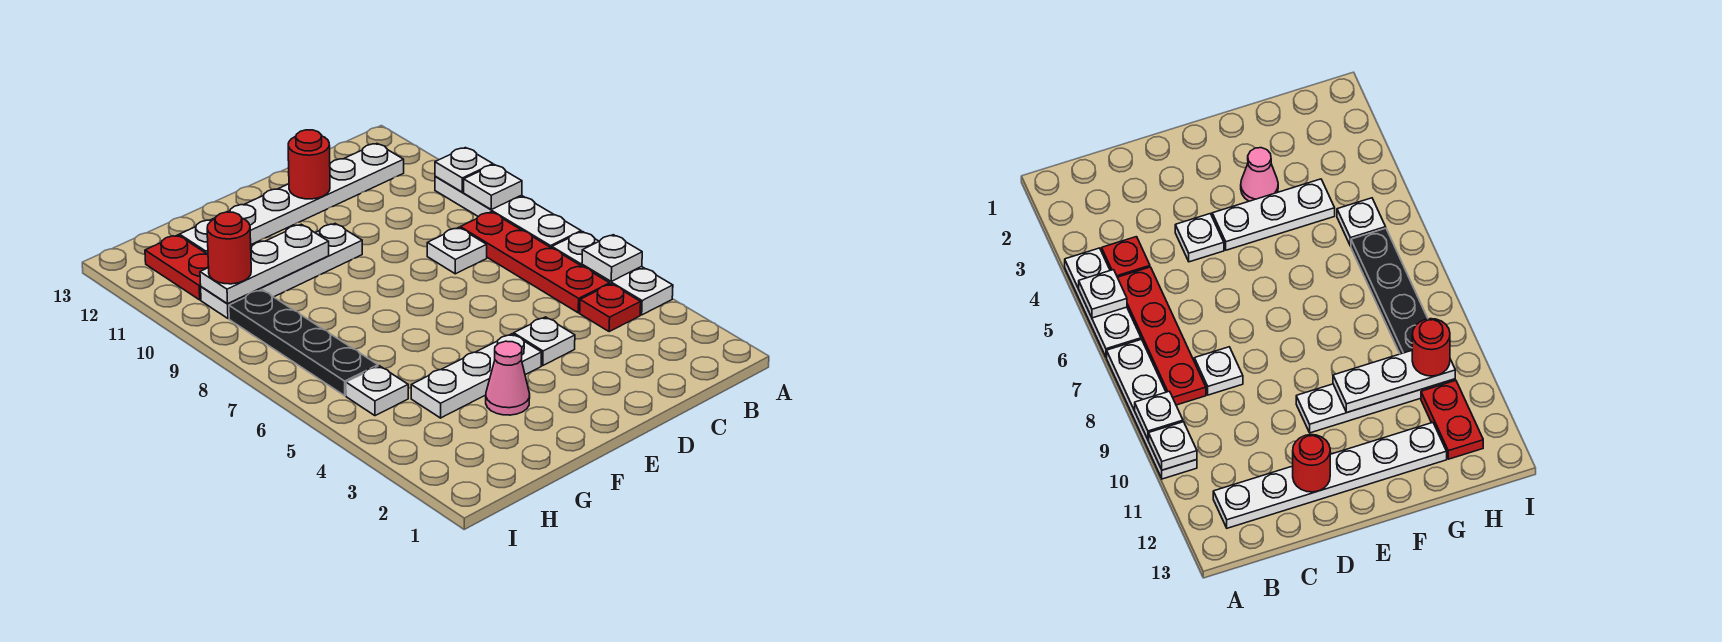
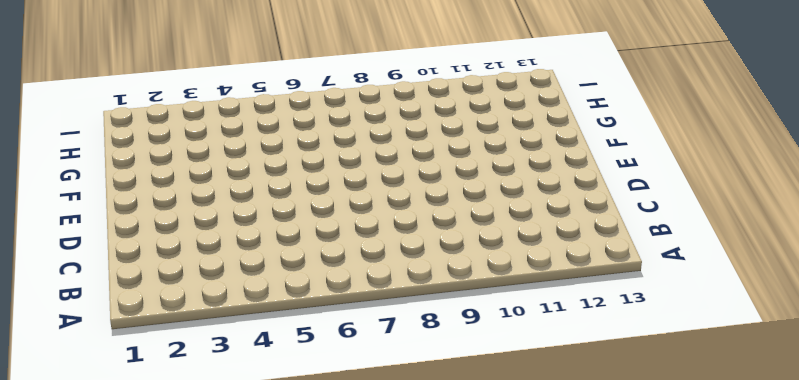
none -> white 1x3 plate [552,232,673,315]
none -> white 1x4 plate [435,176,581,248]
none -> red 1x1 plate [580,284,641,332]

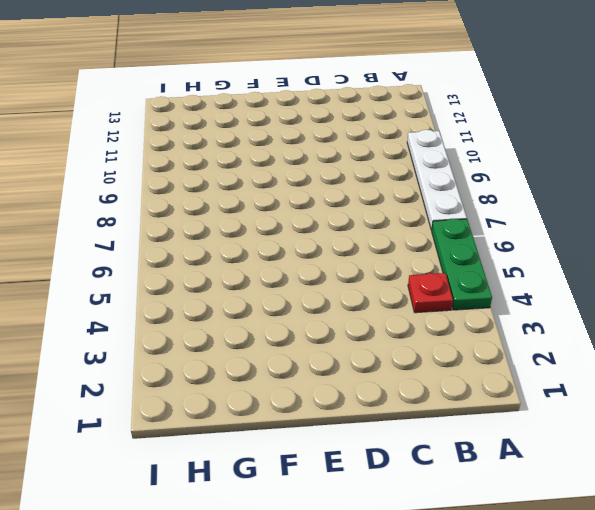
green 1x3 plate [432,219,492,310] -> white 1x3 plate [552,232,673,315]
none -> red 1x4 plate [460,212,610,313]
none -> white 1x6 plate [180,144,404,254]
none -> white 1x1 plate [427,227,487,274]

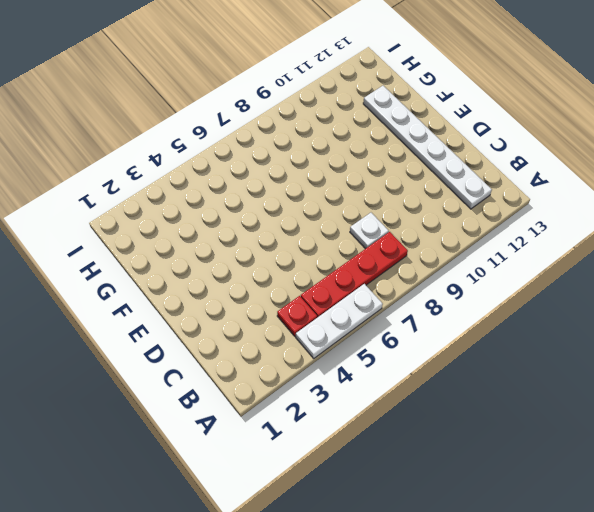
none -> white 1x4 plate [435,176,581,248]
none -> white 1x1 plate [514,317,575,366]
none -> white 1x3 plate [411,334,542,418]

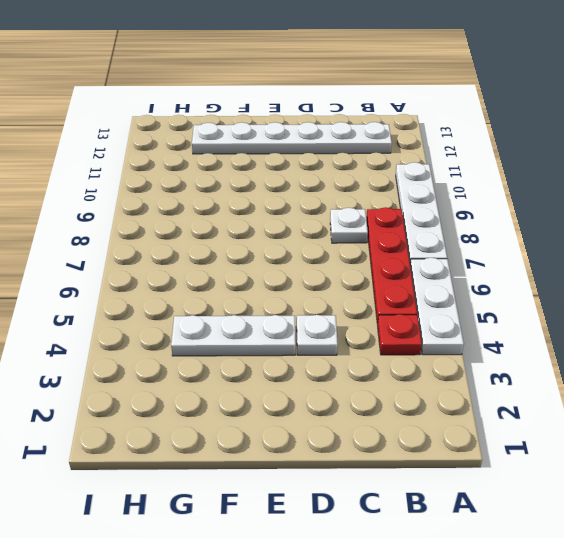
none -> white 1x4 plate [201,224,362,319]
none -> pink 1x1 cone [486,341,530,415]
none -> white 1x1 plate [346,366,408,416]

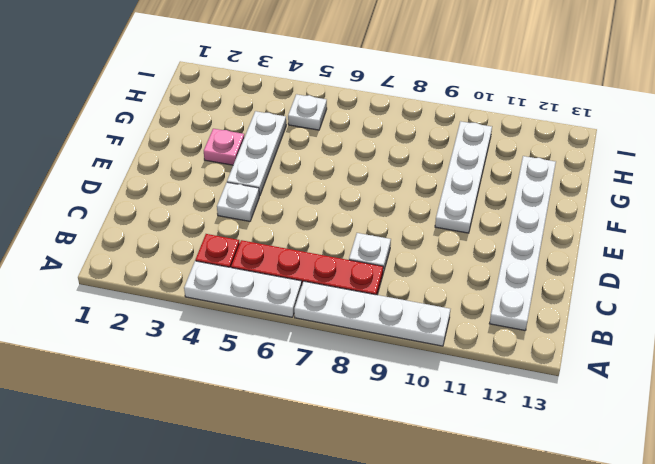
pink 1x1 plate [204,129,244,165] -> pink 1x1 cone [486,341,530,415]
none -> black 1x4 plate [229,290,378,396]
none -> red 1x2 plate [145,235,209,300]
none -> white 1x1 plate [582,235,642,281]

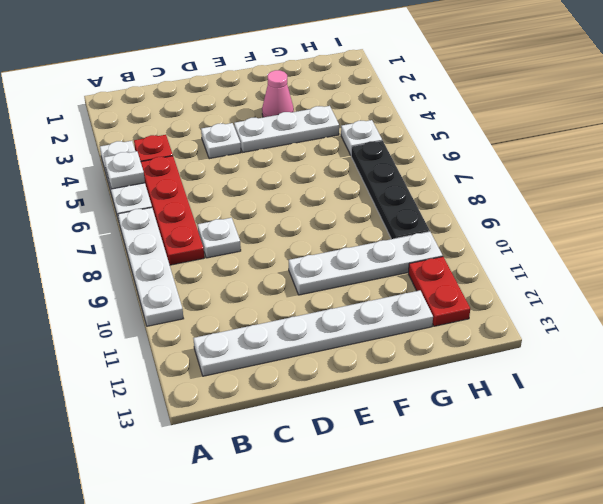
none -> white 1x1 plate [464,165,522,209]
none -> white 1x1 plate [435,148,493,192]
none -> red 1x1 round brick [288,130,330,199]

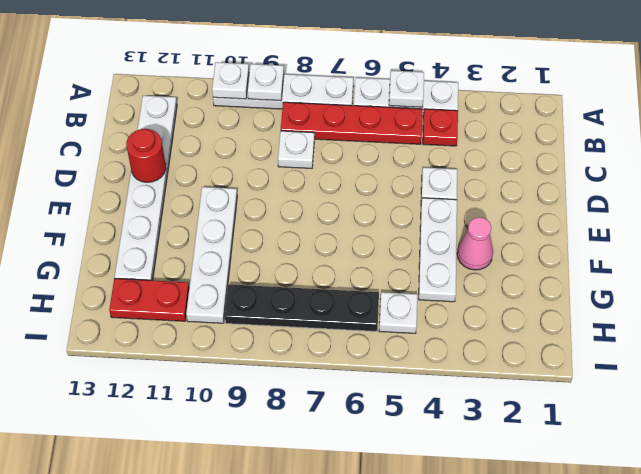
none -> white 1x3 plate [200,224,329,304]
none -> red 1x1 round brick [207,212,251,284]

